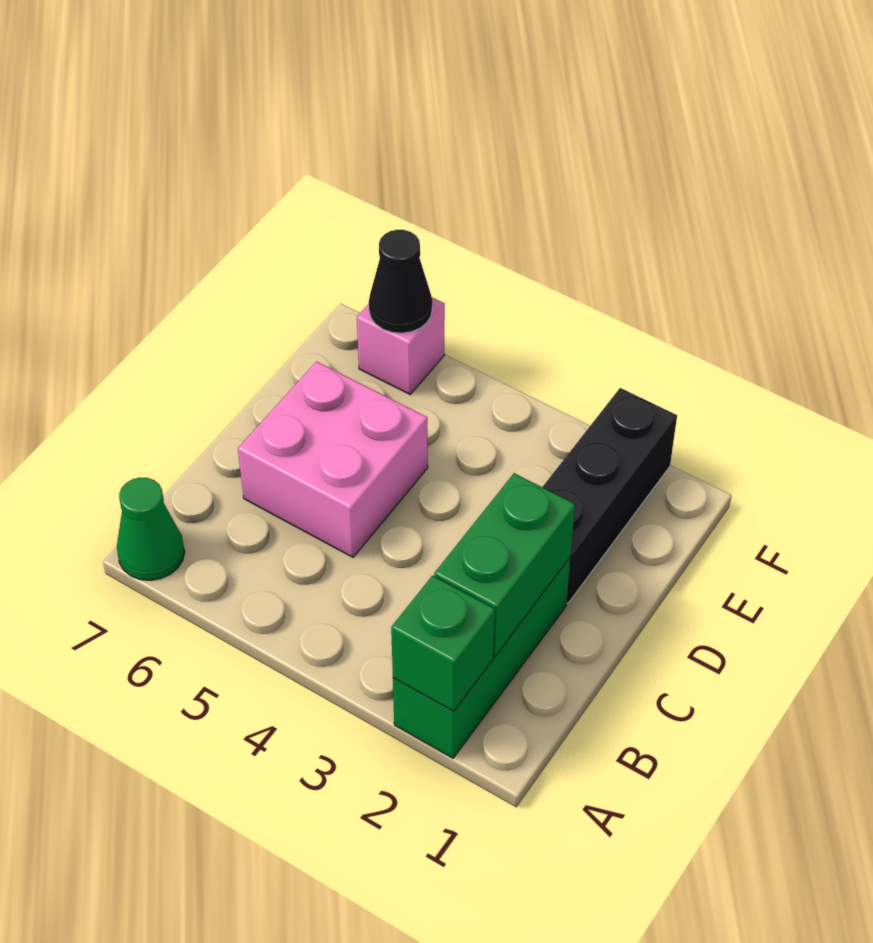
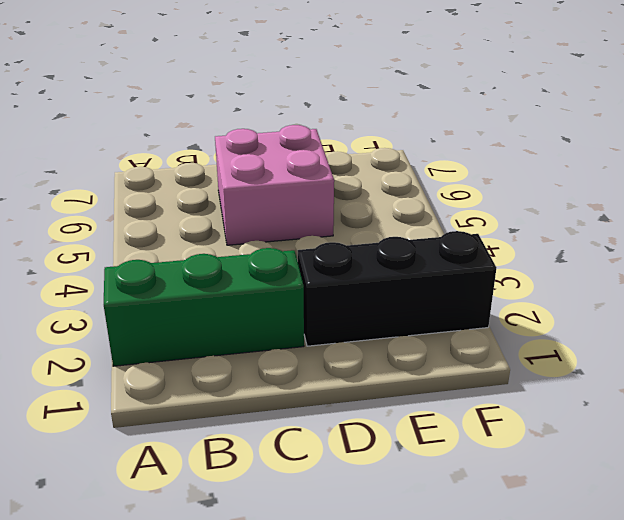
none -> green 1x1 cone [117,477,185,580]
none -> pink 1x1 brick [357,298,445,394]

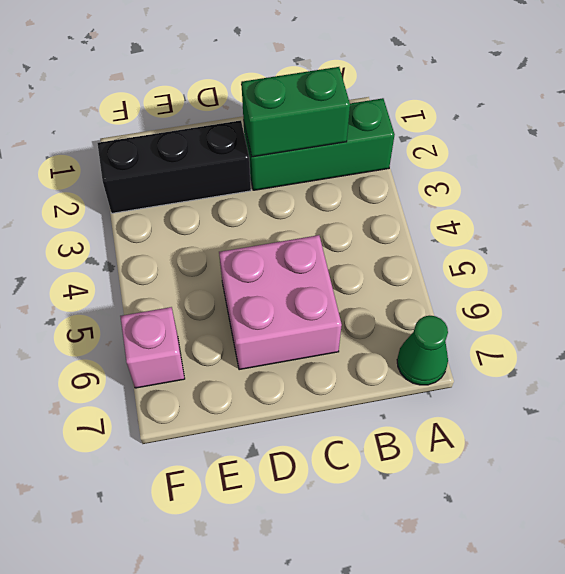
none -> green 1x1 brick [391,576,495,711]
none -> black 1x1 cone [369,230,432,333]

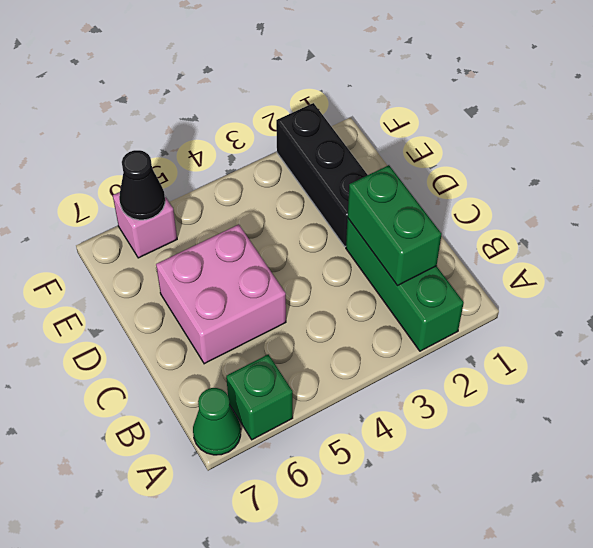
green 1x1 brick [226,354,293,440] -> green 1x1 brick moved to [391,576,495,711]

